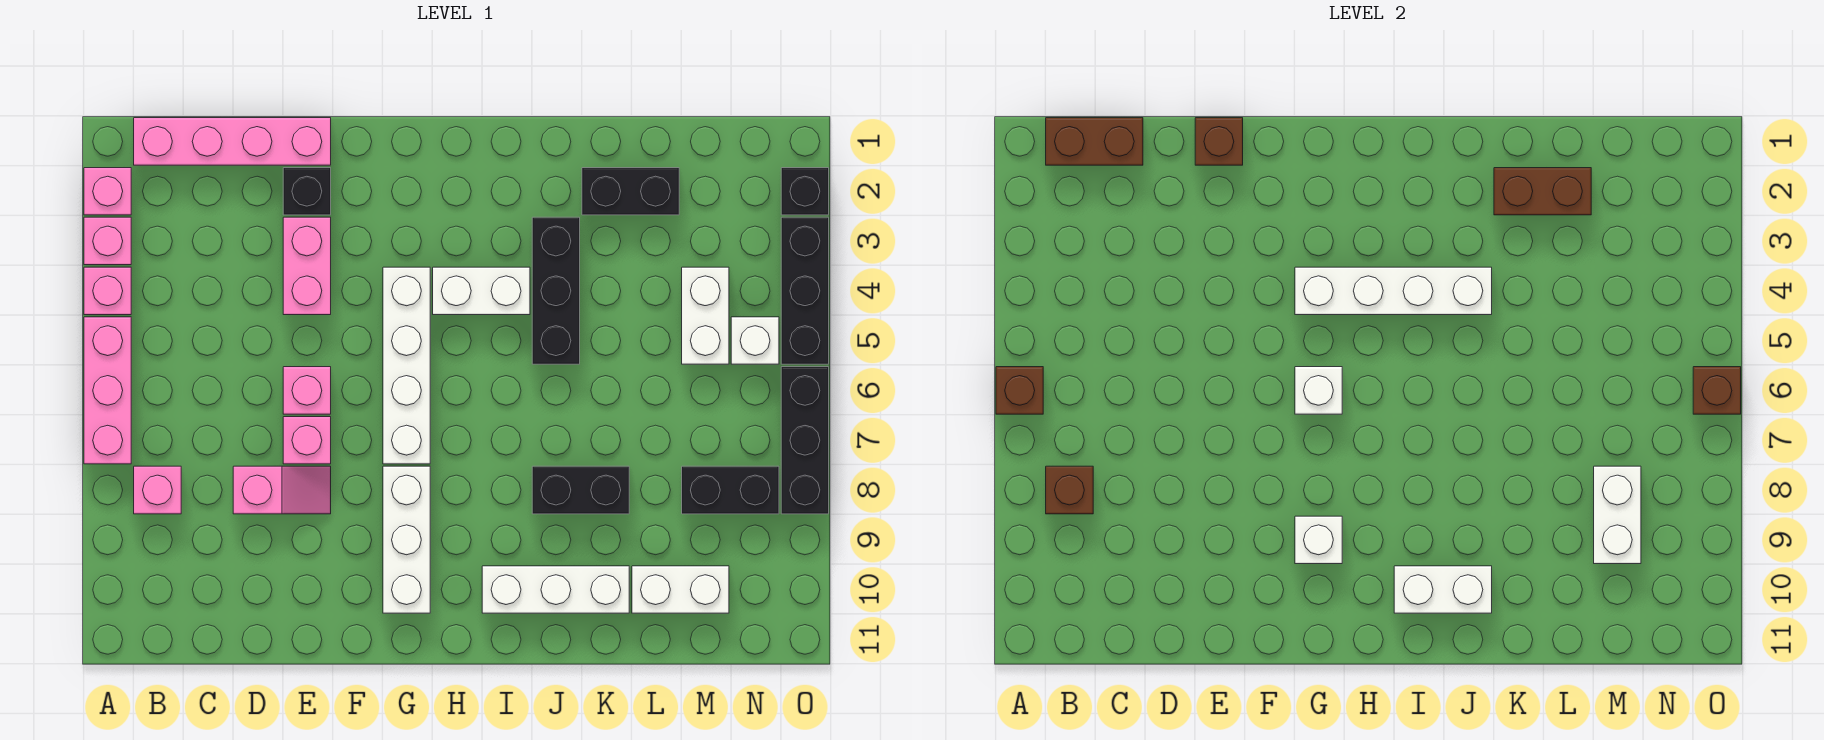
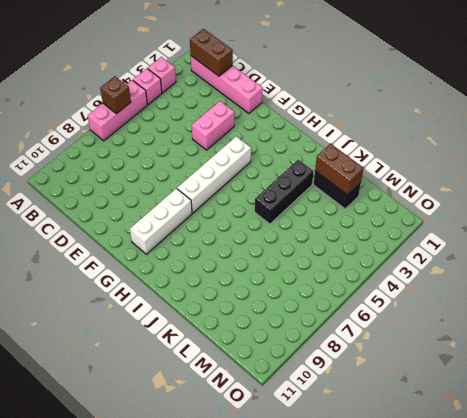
none -> pink 1x1 brick [84,168,131,215]
none -> pink 1x1 brick [134,466,181,514]
none -> pink 1x2 slope [233,466,331,514]
none -> black 1x1 brick [283,168,331,215]

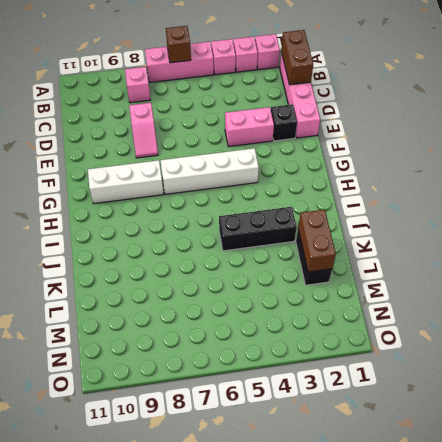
none -> pink 1x1 brick [283,367,331,414]
none -> pink 1x1 brick [283,417,331,464]
none -> white 1x2 brick [433,267,530,315]
none -> white 1x3 brick [482,566,629,613]

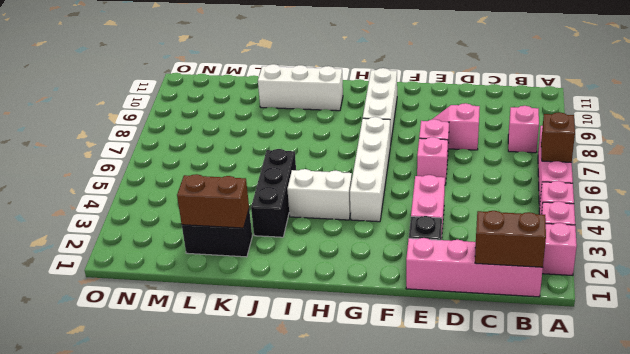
none -> black 1x2 brick [532,466,629,514]
none -> white 1x2 brick [632,566,729,613]
none -> white 1x2 brick [682,267,729,364]
none -> black 1x2 brick [682,466,779,514]

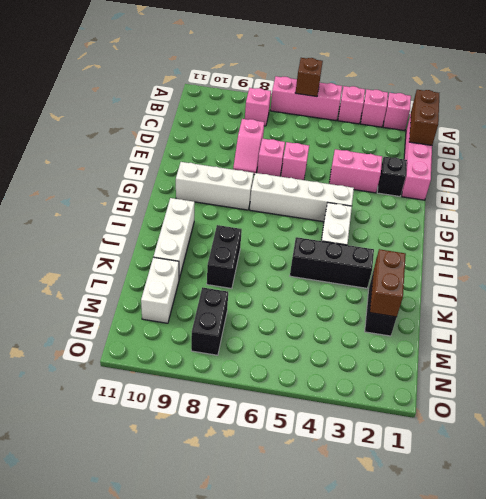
none -> white 1x2 brick [682,267,729,364]
none -> white 1x1 brick [731,317,779,364]
none -> black 1x1 brick [781,168,829,215]
none -> black 1x3 brick [781,217,829,364]

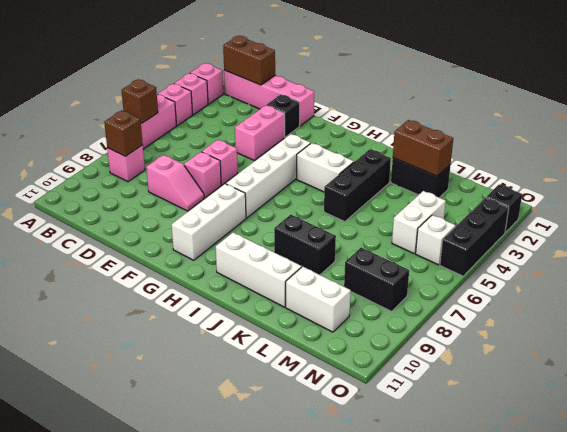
none -> black 1x3 brick [781,367,829,514]
none -> brown 1x1 brick [1195,118,1243,165]
none -> white 1x4 brick [1295,267,1492,315]
none -> white 1x1 brick [1295,367,1342,414]

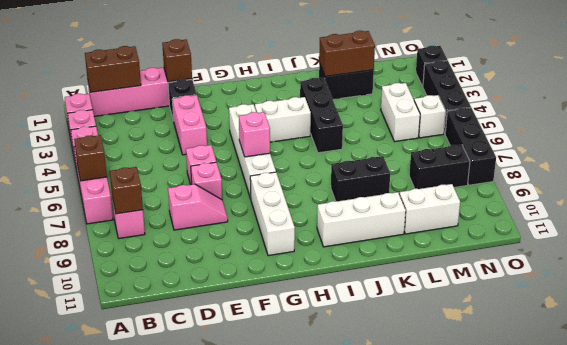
pink 1x1 brick [239,112,270,157] -> white 1x1 brick [1295,367,1342,414]
none -> white 1x4 brick [1295,267,1492,315]
none -> white 1x1 brick [1295,516,1342,564]
none -> white 1x2 brick [1394,566,1492,613]
none -> white 1x2 brick [1594,466,1641,564]

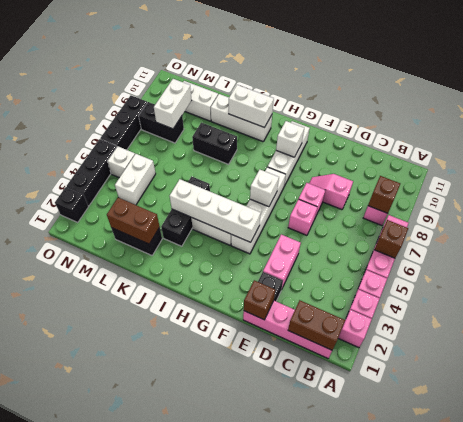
none -> brown 1x1 brick [1693,367,1741,414]

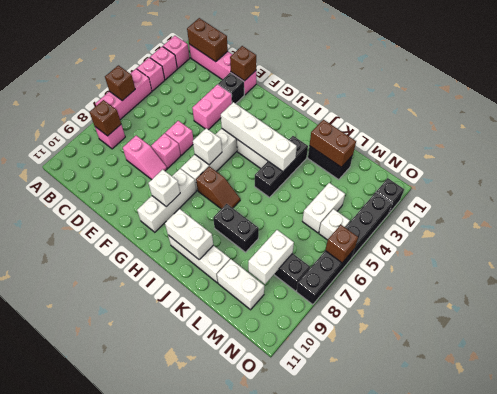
brown 1x2 slope [196,166,240,209] -> none

